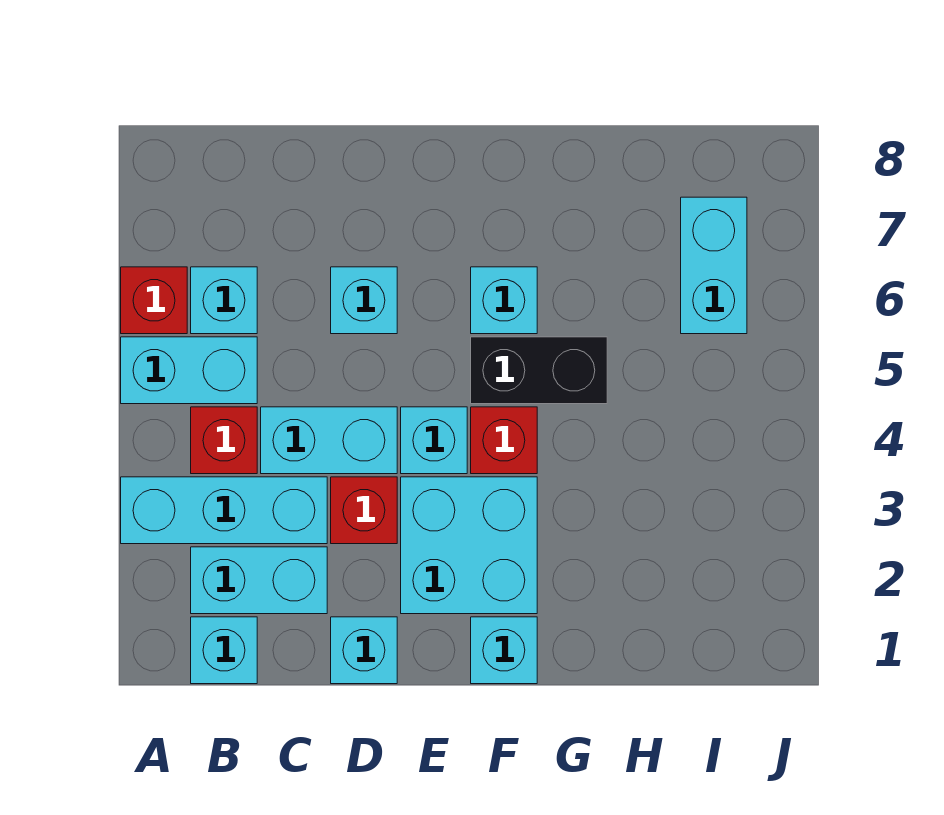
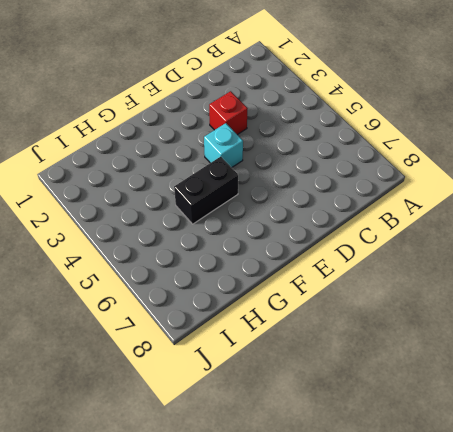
none -> cyan 1x3 brick [121,477,327,544]
none -> cyan 1x2 brick [121,337,257,404]
none -> red 1x1 brick [121,267,187,334]

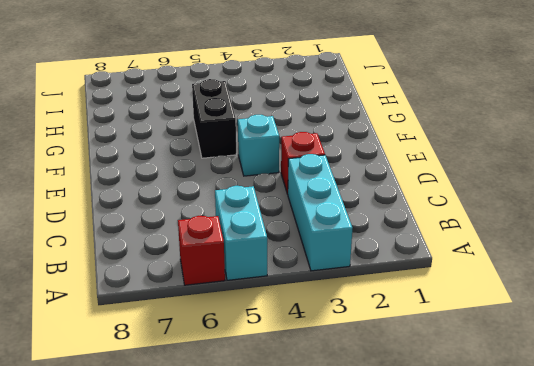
none -> cyan 1x1 brick [191,617,257,684]
none -> cyan 1x2 brick [191,547,327,614]
none -> red 1x1 brick [191,407,257,474]

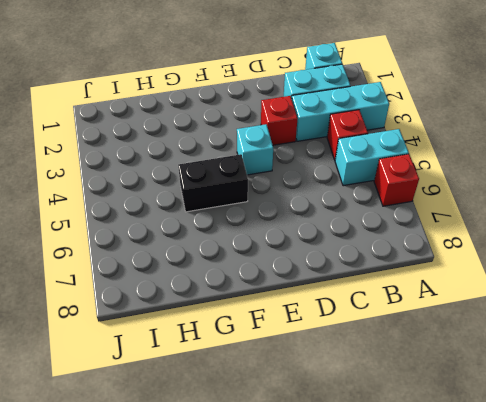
none -> cyan 1x1 brick [191,267,257,334]
none -> cyan 1x2 brick [261,407,397,474]
none -> cyan 1x1 brick [331,617,397,684]

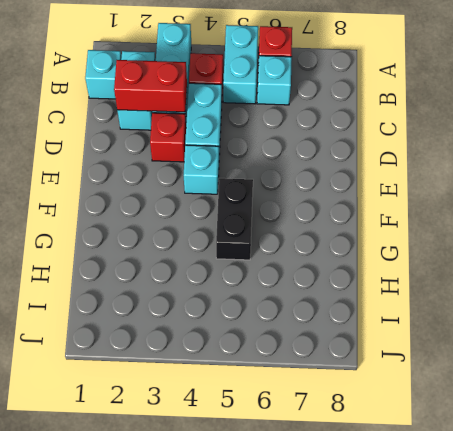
red 1x2 brick [114,60,187,112] -> none
none -> cyan 1x1 brick [331,617,397,684]
none -> cyan 1x1 brick [331,267,397,334]
none -> cyan 2x2 brick [401,477,537,614]

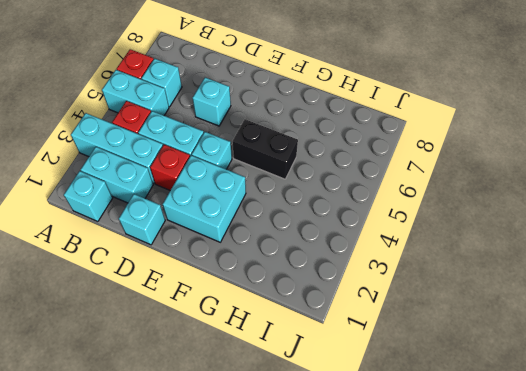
none -> cyan 1x1 brick [471,617,537,684]
none -> red 1x1 brick [471,407,537,474]
none -> cyan 1x1 brick [471,267,537,334]

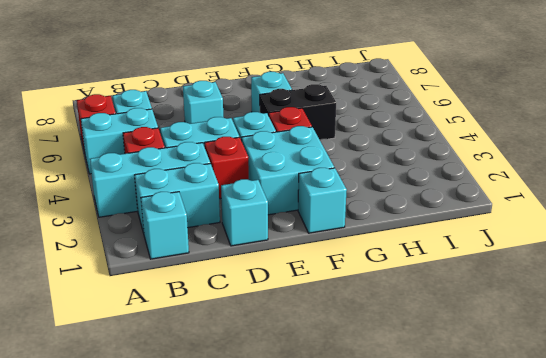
none -> cyan 1x2 brick [681,197,747,334]

